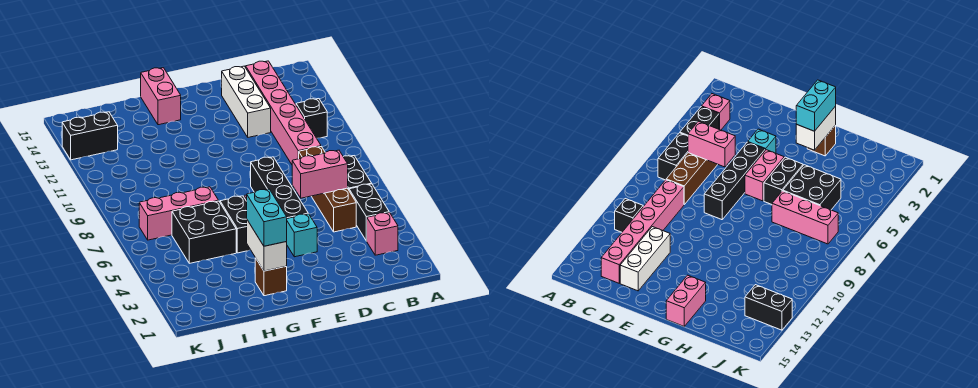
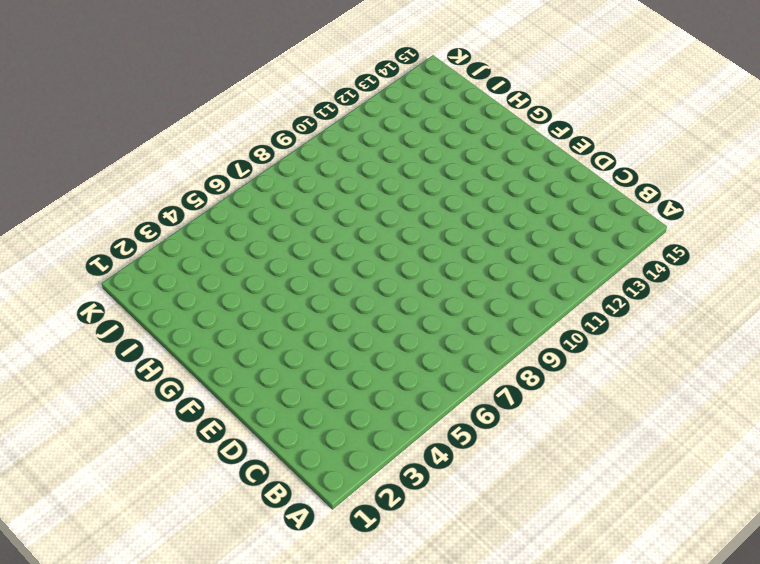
none -> pink 1x1 brick [367,212,398,255]
none -> black 1x2 brick [349,184,389,241]
none -> black 1x2 brick [343,156,372,190]

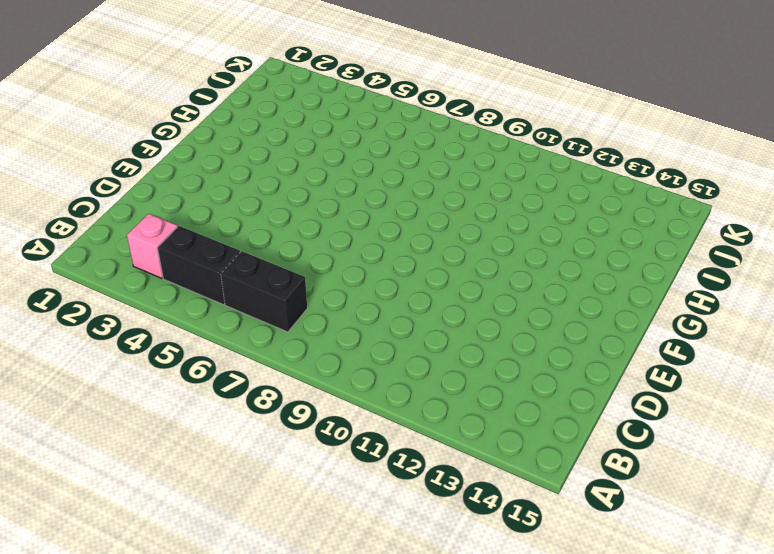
none -> black 1x1 brick [296,99,327,138]
none -> brown 1x4 brick [299,146,356,232]
none -> pink 1x6 brick [246,61,321,164]

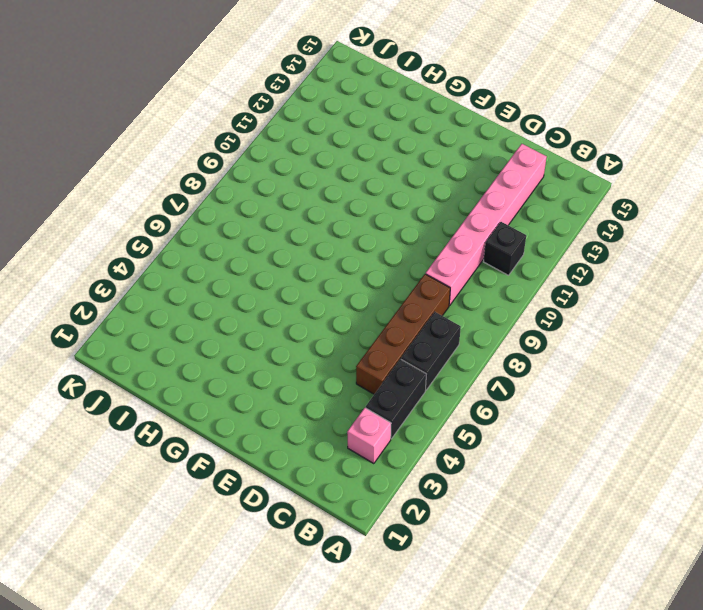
none -> white 1x3 brick [222,66,271,137]
none -> cyan 1x1 brick [286,214,317,257]
none -> black 1x4 brick [251,157,308,218]

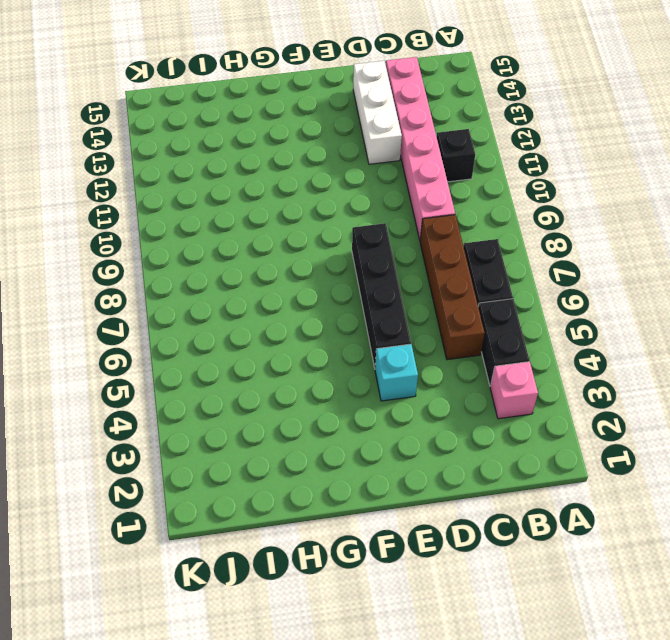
none -> pink 1x2 brick [745,150,784,201]
none -> brown 1x1 brick [255,258,287,296]
none -> black 1x2 brick [220,196,250,253]

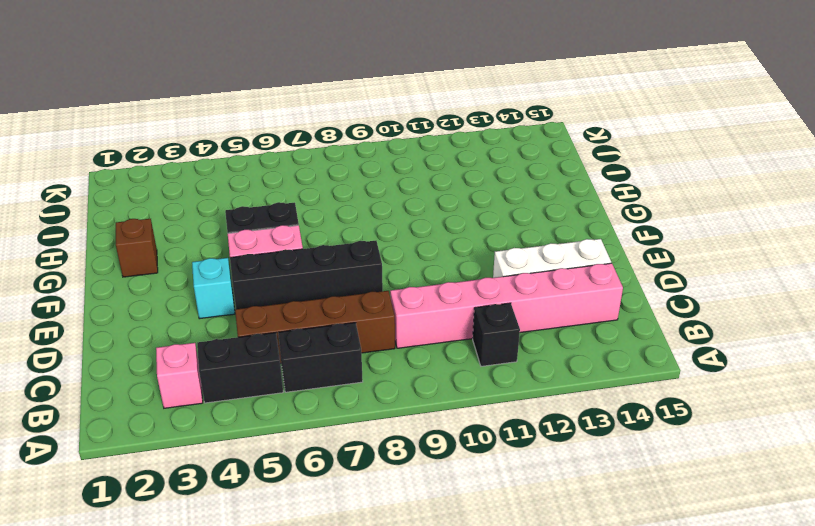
none -> pink 1x2 brick [141,68,181,125]
none -> black 2x2 brick [172,201,236,263]
none -> pink 1x3 brick [139,187,219,240]

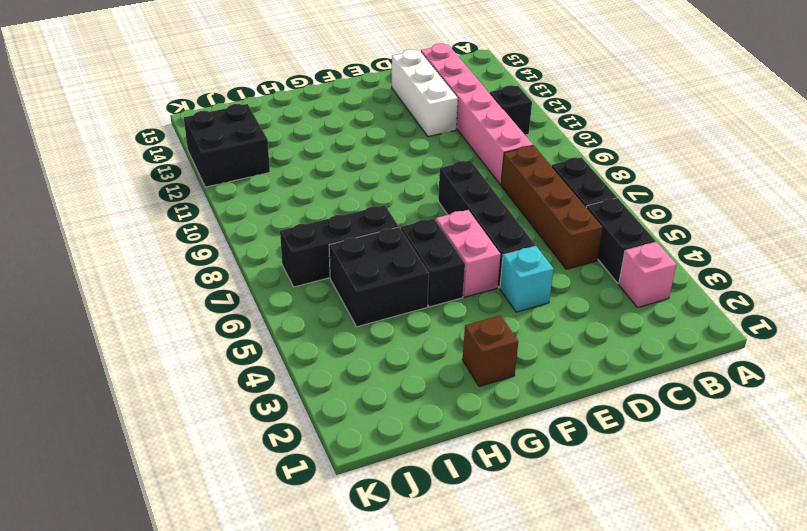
black 1x3 brick [280,205,399,287] -> pink 1x3 brick [139,187,219,240]
black 2x2 brick [184,104,270,187] -> black 1x2 brick [62,112,118,160]
none -> pink 1x2 brick [141,68,181,125]
none -> pink 1x2 brick [292,150,348,198]
none -> white 1x2 brick [247,220,287,271]

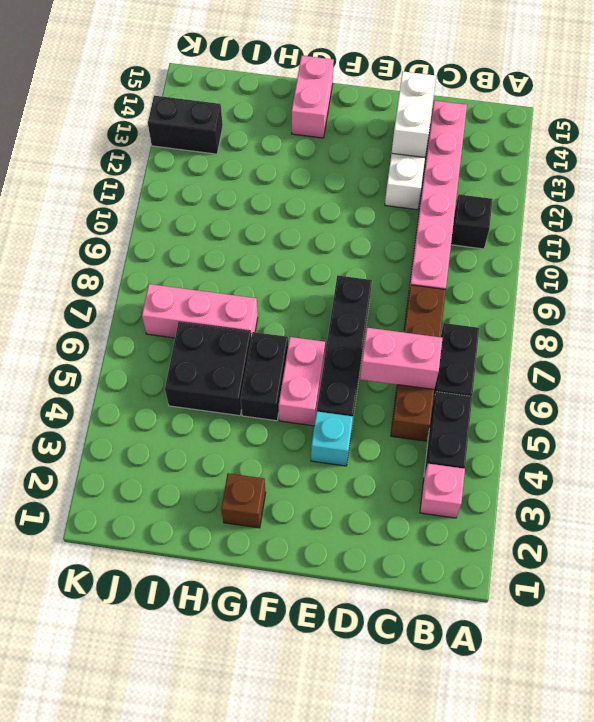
white 1x2 brick [392,72,436,157] -> white 1x2 brick moved to [247,220,287,271]
none -> cyan 1x2 brick [247,189,287,246]

